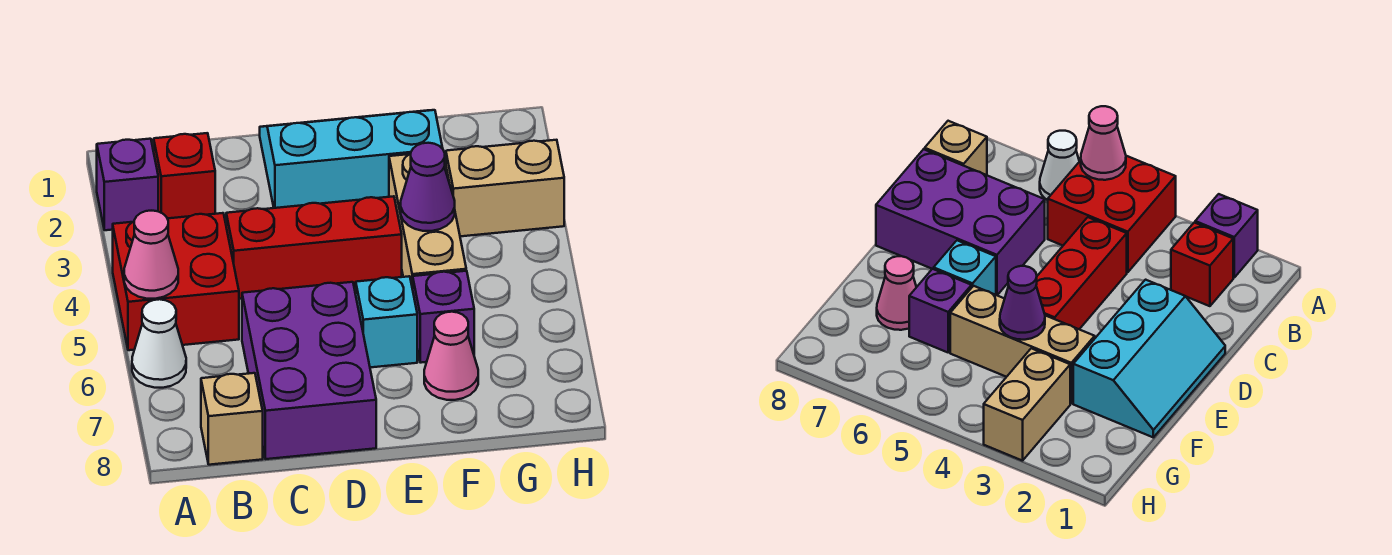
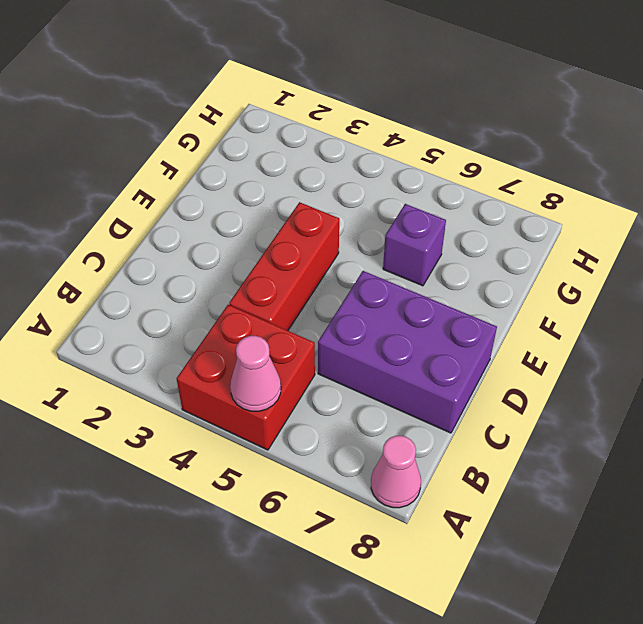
pink 1x1 cone [371,436,421,508] -> pink 1x1 cone moved to [424,312,478,400]
none -> purple 1x1 brick [97,139,158,230]
none -> white 1x1 cone [132,299,186,388]
none -> red 1x1 brick [154,133,215,218]

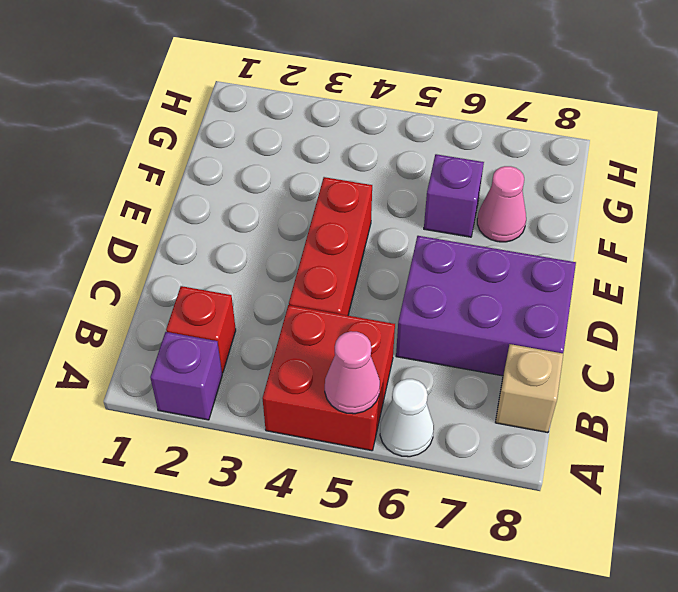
none -> cyan 2x3 slope [260,110,443,208]
none -> cyan 1x1 brick [356,276,417,367]
none -> tan 1x3 brick [389,154,466,289]

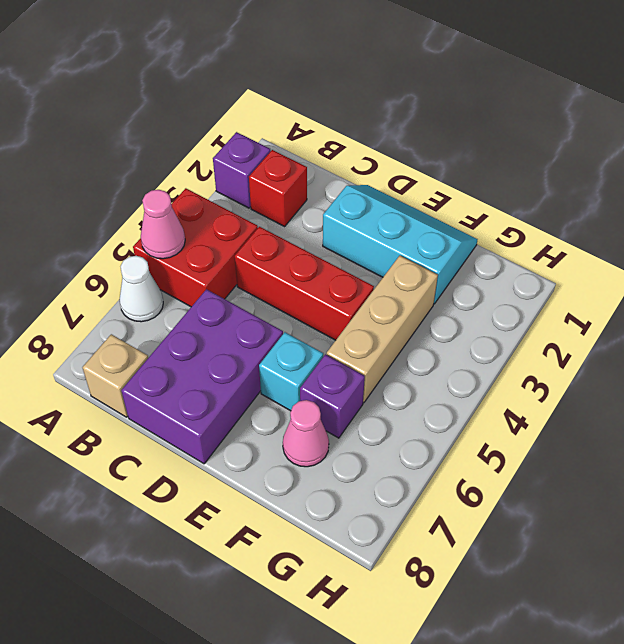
none -> tan 1x2 brick [446,140,564,236]
none -> purple 1x1 cone [401,143,455,231]

